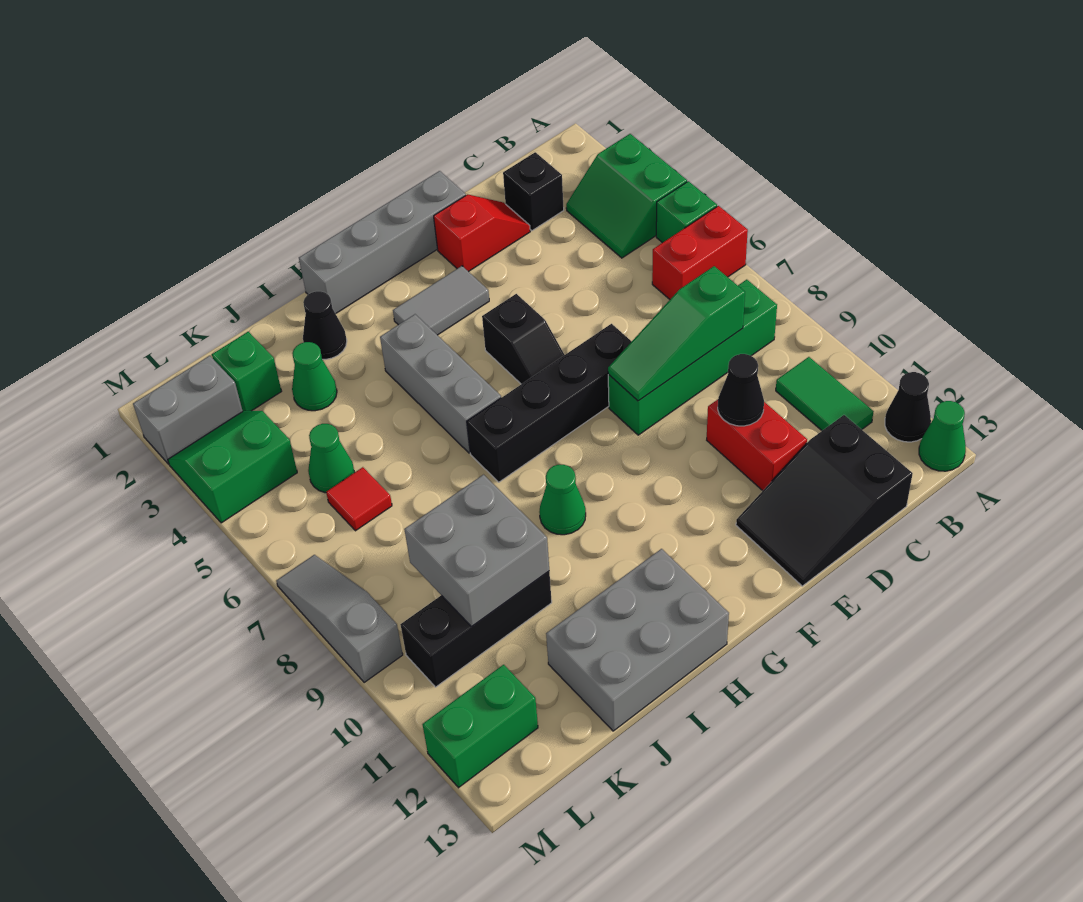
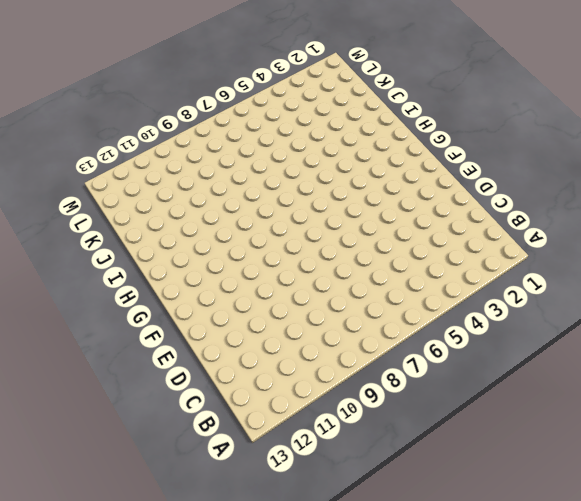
none -> green 2x2 slope [566,134,687,258]
none -> green 1x1 brick [656,181,717,243]
none -> red 1x2 brick [652,206,748,299]
none -> black 1x1 cone [885,372,931,442]

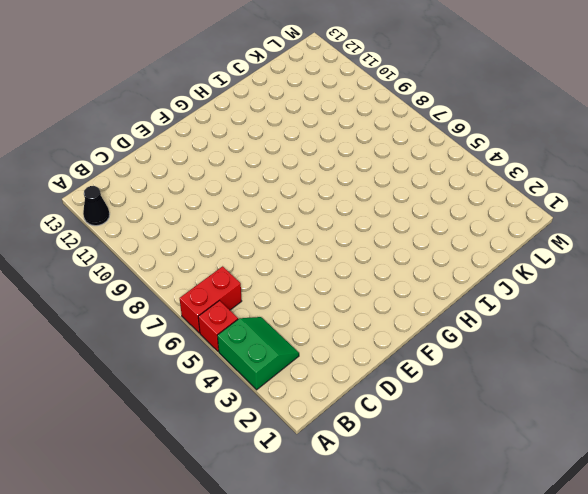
red 1x1 brick [198,301,238,352] -> green 1x1 brick [656,181,717,243]
none -> green 1x1 cone [919,401,966,471]
none -> green 1x4 brick [608,280,777,435]
none -> green 1x2 tile [776,357,874,431]
none -> black 1x1 brick [503,152,564,231]

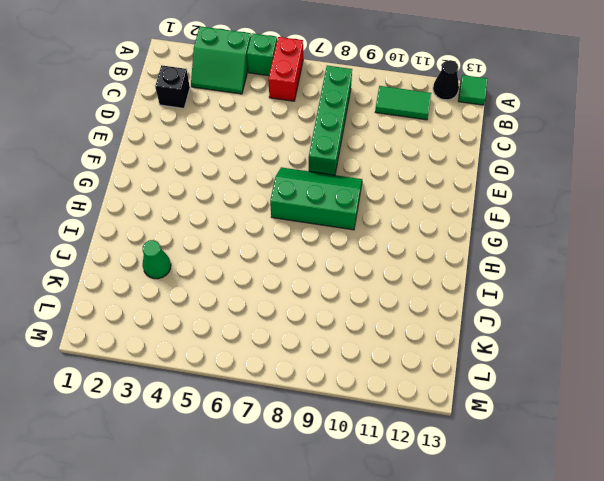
green 1x1 tile [458,75,487,105] -> green 1x1 cone [919,401,966,471]
green 2x3 slope [270,167,362,230] -> black 1x4 brick [467,324,632,482]
none -> black 2x3 slope [736,415,913,586]
none -> red 1x2 slope [434,194,530,272]
none -> red 1x2 brick [707,400,807,491]
none -> grey 1x4 brick [299,171,466,314]

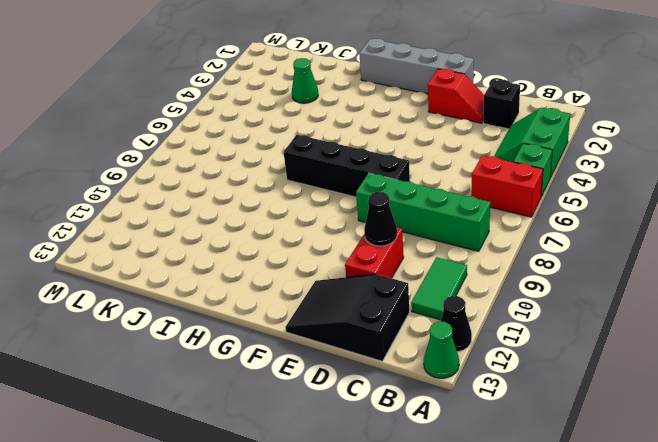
none -> grey 1x2 tile [393,266,489,335]
none -> black 1x2 slope [482,294,564,384]
none -> grey 1x3 brick [380,314,501,453]
none -> green 1x1 cone [539,465,586,535]

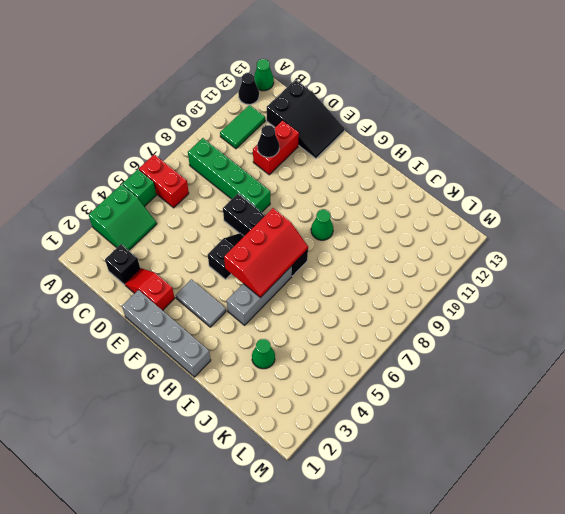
red 2x3 slope [224,208,308,297] -> none
none -> grey 2x3 brick [546,549,729,731]
none -> black 1x1 cone [303,291,347,359]
none -> black 1x3 brick [400,571,552,687]
none -> green 1x1 brick [212,332,282,411]

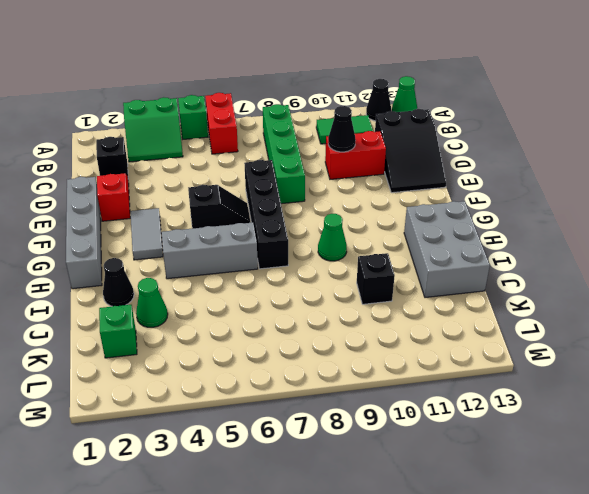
black 1x1 brick [357,253,395,304] -> black 1x3 brick [400,571,552,687]
none -> green 1x1 cone [308,424,355,493]
none -> red 1x1 tile [326,467,392,531]
none -> grey 1x2 brick [133,356,243,464]
none -> green 2x2 slope [168,411,297,523]

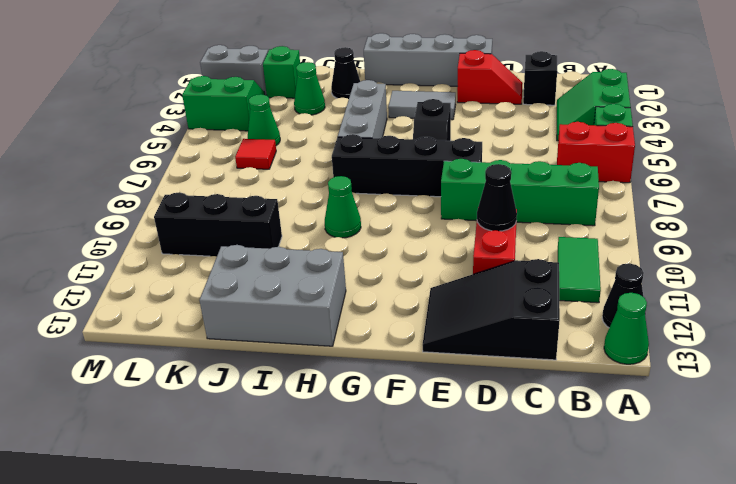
none -> green 1x2 brick [422,665,538,788]
none -> grey 1x3 slope [276,555,403,683]
none -> green 1x3 slope [608,266,745,401]
none -> grey 2x2 brick [404,475,549,627]

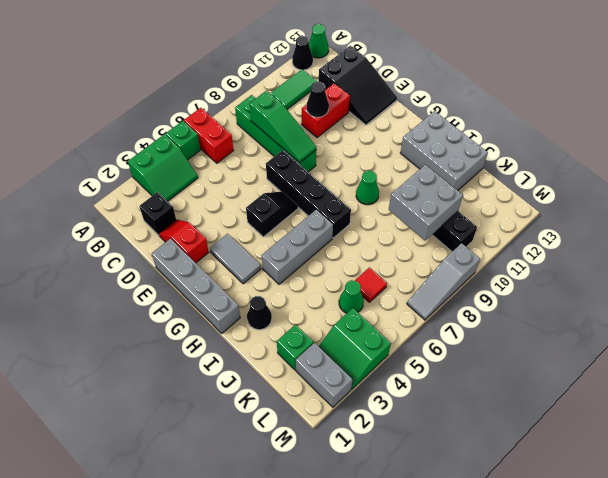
none -> green 1x1 cone [292,342,337,411]
none -> green 1x2 brick [422,665,538,788]

